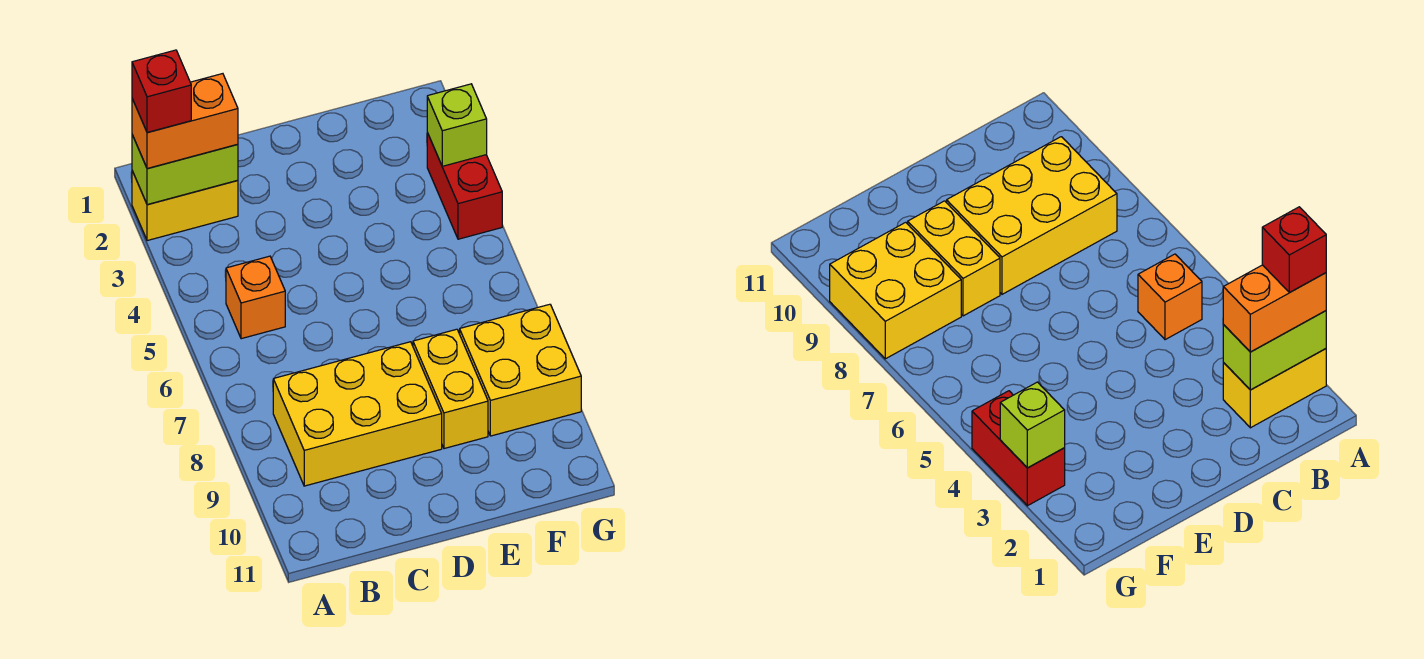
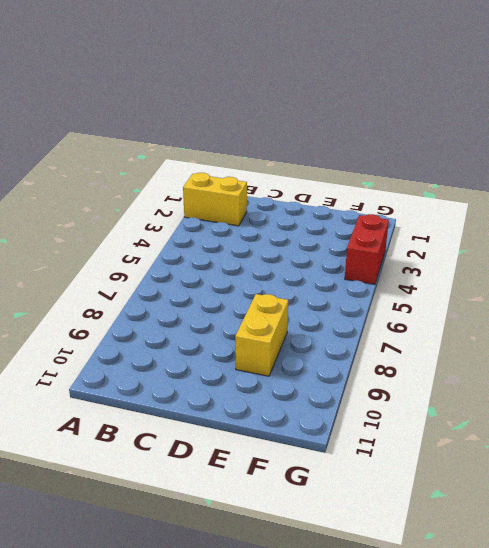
none -> orange 1x1 brick [226,256,285,339]
none -> yellow 2x3 brick [273,342,442,486]

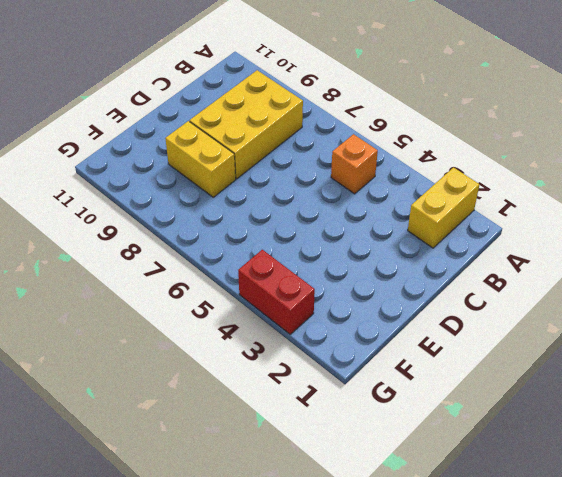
none -> yellow 2x2 brick [460,304,581,436]
none -> lime 1x2 brick [132,135,238,205]

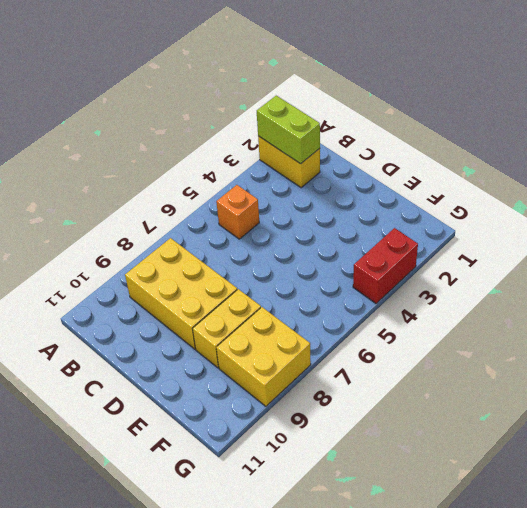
none -> lime 1x1 brick [427,84,487,166]
none -> orange 1x2 brick [132,74,238,168]

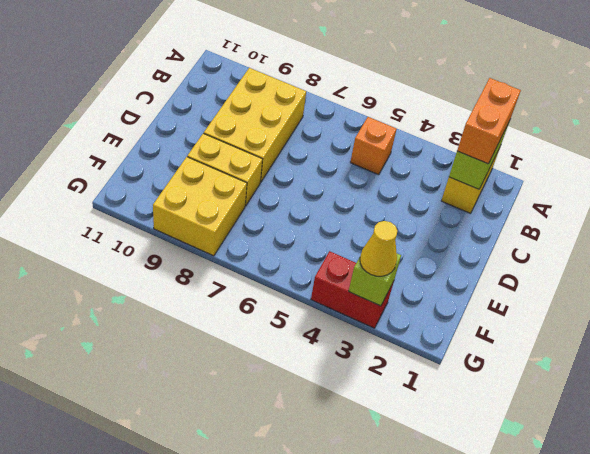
yellow 1x1 cone [360,221,397,276] -> none
none -> red 1x1 brick [132,50,191,133]

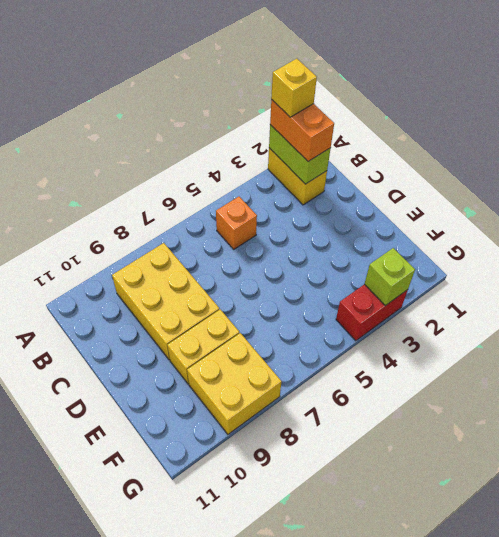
yellow 1x1 brick [271,59,317,117] -> red 1x1 brick [132,50,191,133]

